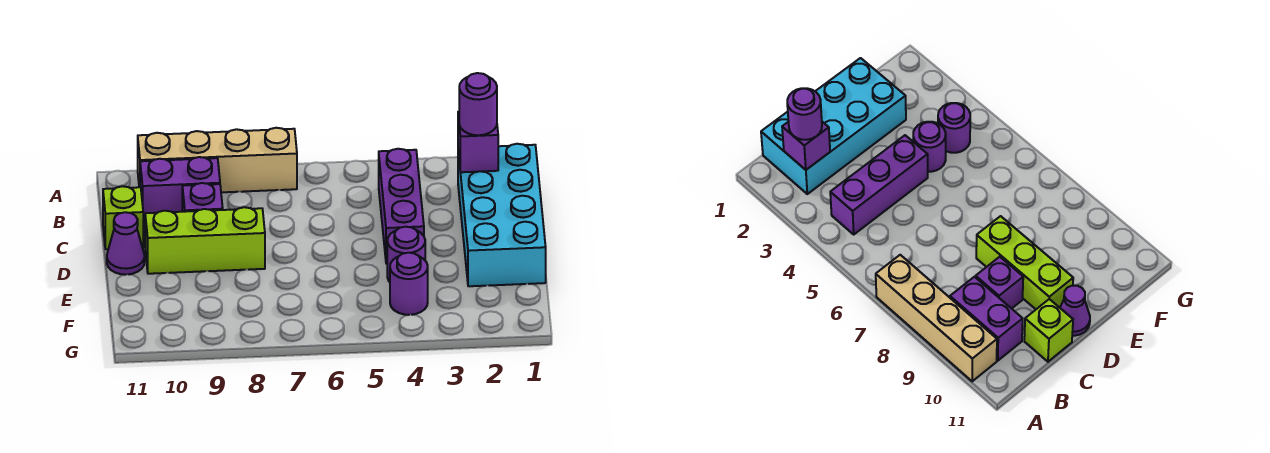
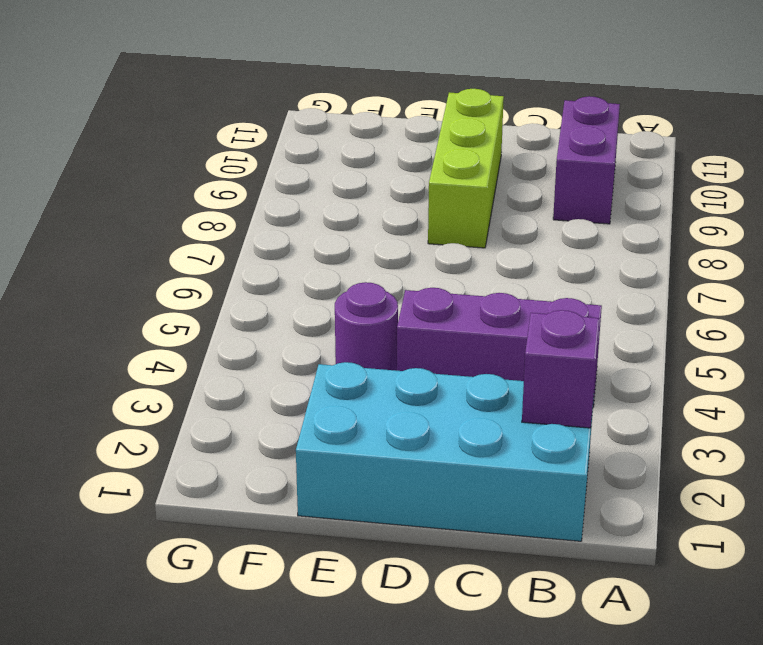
none -> tan 1x4 brick [138,128,297,192]
none -> purple 1x1 brick [182,183,223,212]
none -> lime 1x1 brick [103,186,143,249]

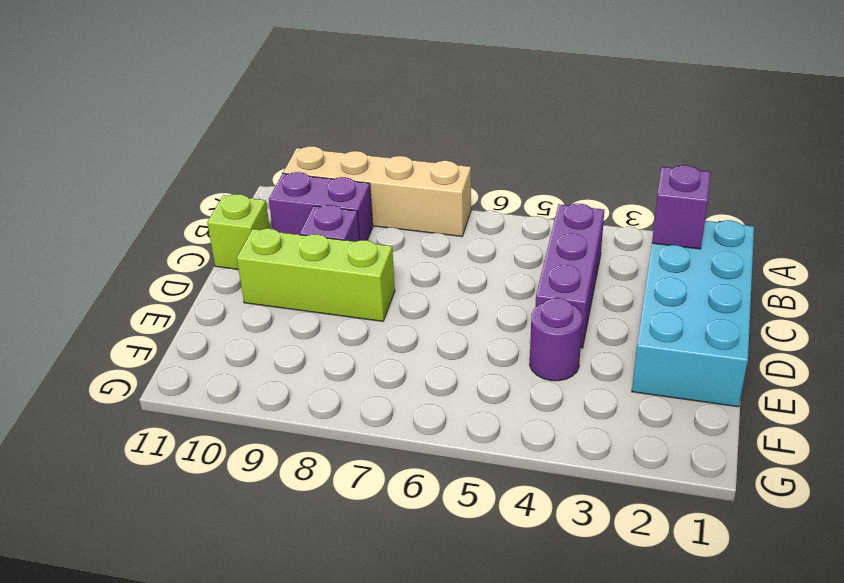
none -> purple 1x1 cone [107,212,145,275]
none -> purple 1x1 round brick [390,253,428,315]
none -> purple 1x1 round brick [459,73,497,135]

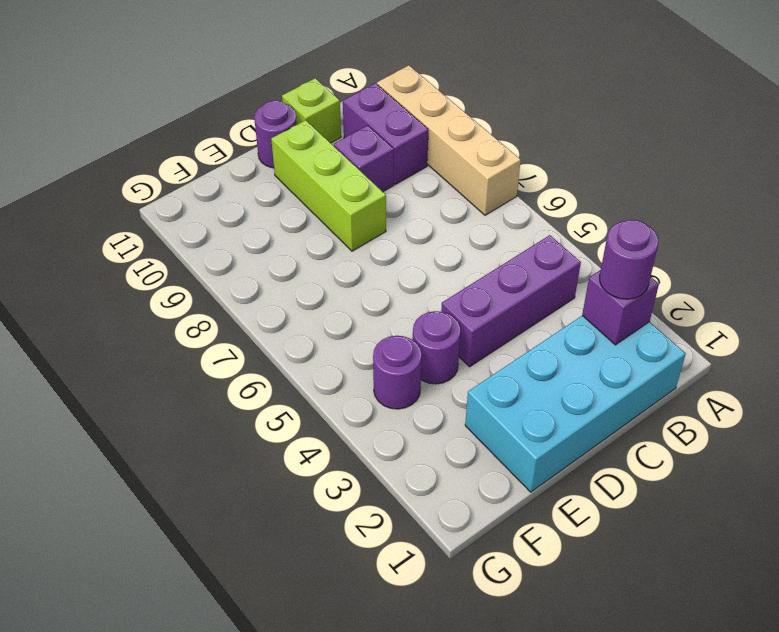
purple 1x1 round brick [254,101,297,168] -> purple 1x1 cone [107,212,145,275]

